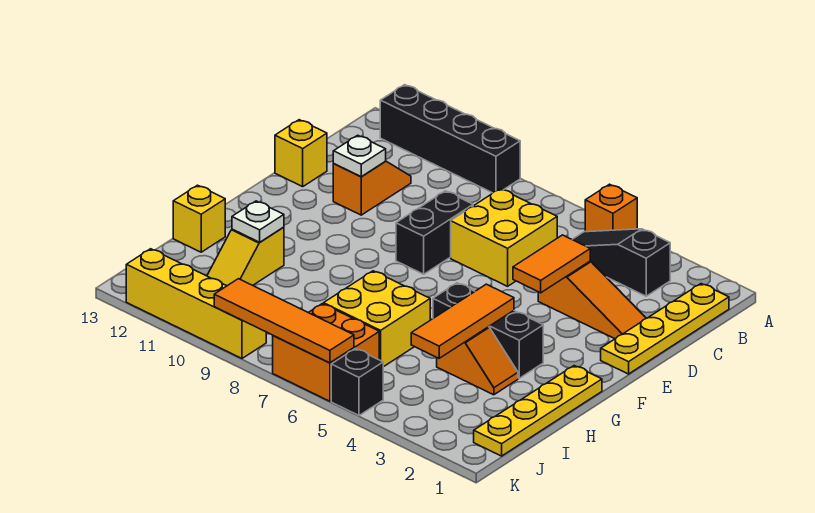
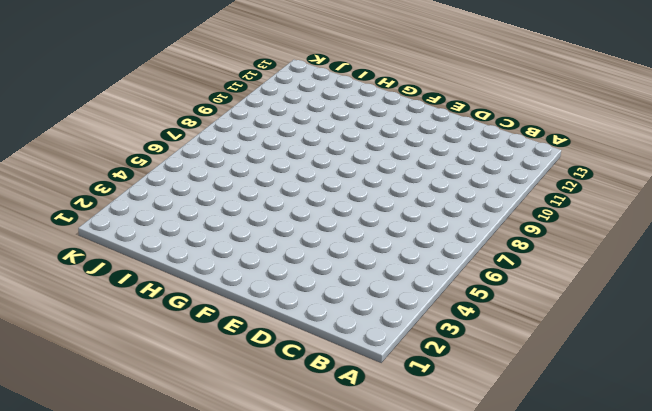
none -> orange 1x1 brick [585,184,637,232]
none -> black 1x4 brick [380,85,520,193]
none -> yellow 1x4 plate [601,284,729,374]

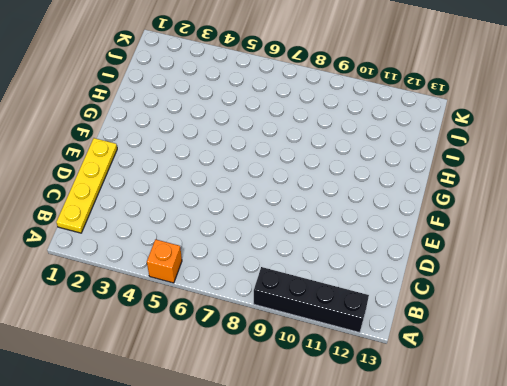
none -> black 1x3 slope [572,229,670,296]
none -> yellow 2x2 brick [451,189,557,286]
none -> orange 1x2 slope [333,161,411,215]

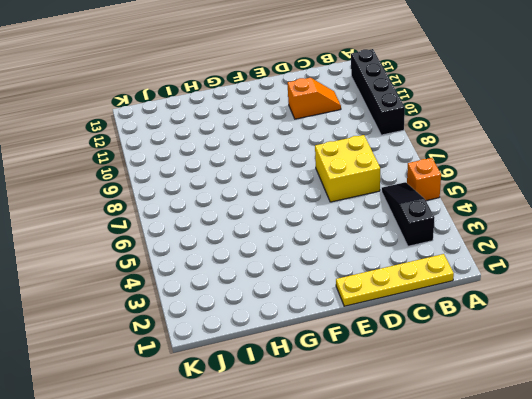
none -> orange 1x3 slope [538,261,646,339]
none -> black 1x2 brick [396,191,473,274]
none -> yellow 1x1 brick [275,120,327,187]

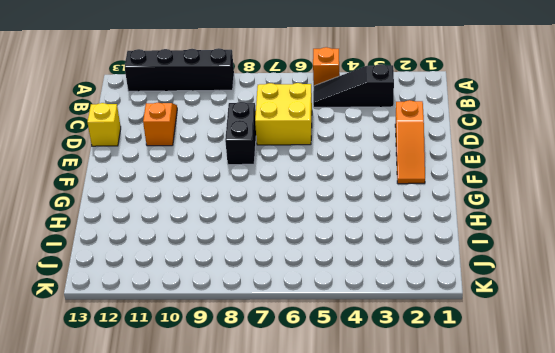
orange 1x3 slope [395,100,425,184] -> orange 1x3 slope turned to [538,261,646,339]
none -> yellow 1x4 plate [601,284,729,374]
none -> yellow 1x4 plate [474,366,602,456]
none -> black 1x3 brick [433,283,543,378]

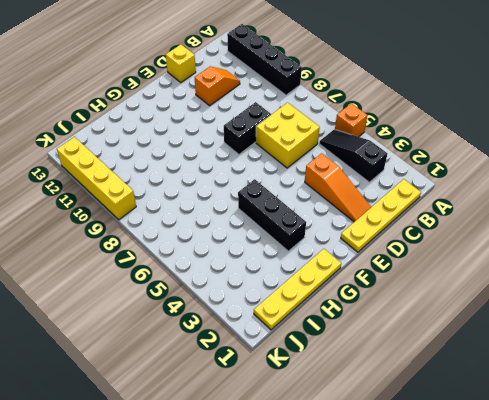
none -> orange 1x2 slope [437,327,518,395]
none -> yellow 2x2 brick [324,271,430,367]
none -> yellow 1x2 slope [207,227,284,286]

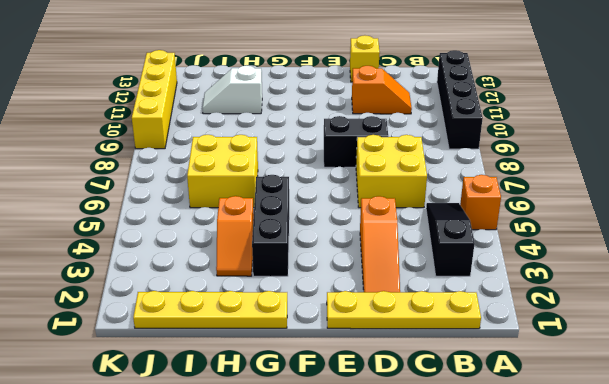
white 1x2 slope [202,65,262,114] -> yellow 1x2 slope [207,227,284,286]
none -> yellow 1x1 brick [173,185,225,252]
none -> orange 2x2 brick [273,304,379,401]
none -> black 1x1 brick [331,349,383,415]

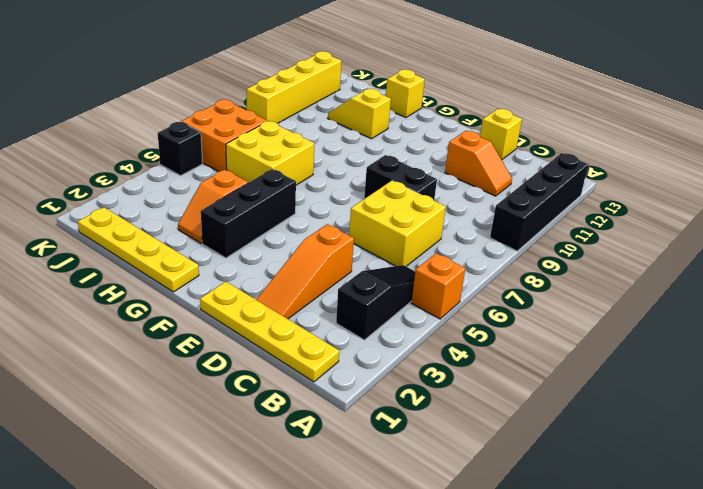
none -> orange 1x2 tile [513,235,590,293]
none -> white 1x1 plate [333,135,386,177]
none -> orange 1x3 tile [411,284,514,358]

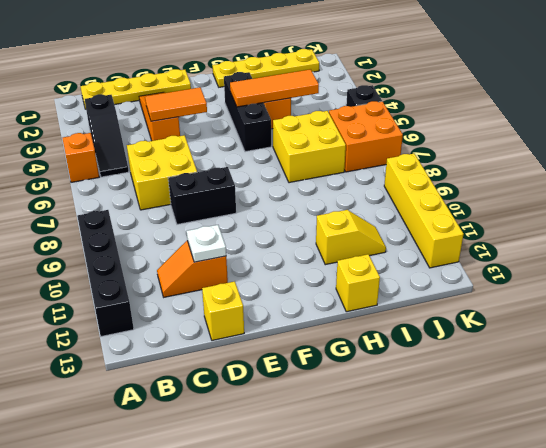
none -> white 1x1 plate [232,201,284,242]
none -> orange 1x4 tile [214,279,354,363]

